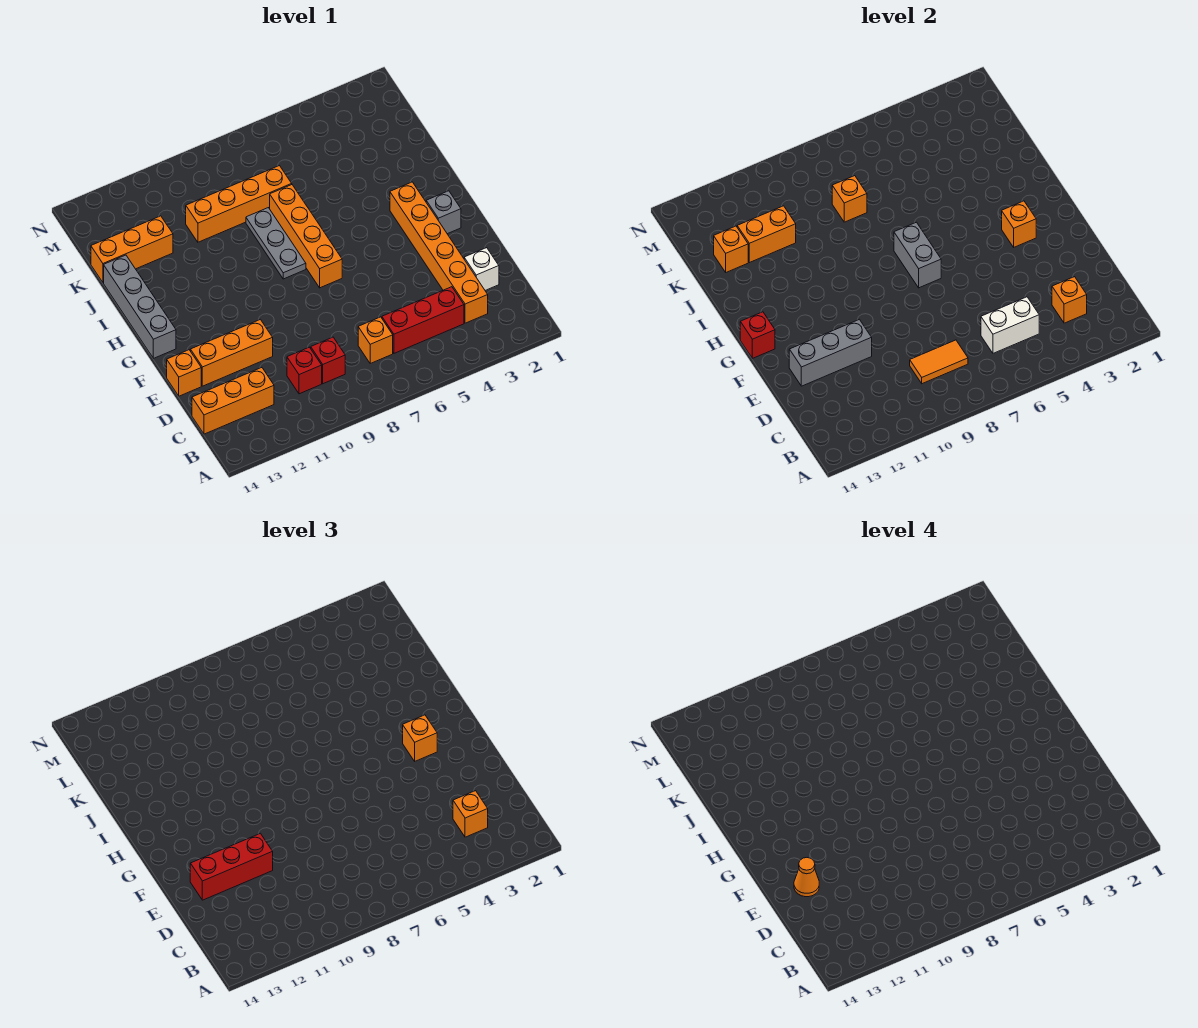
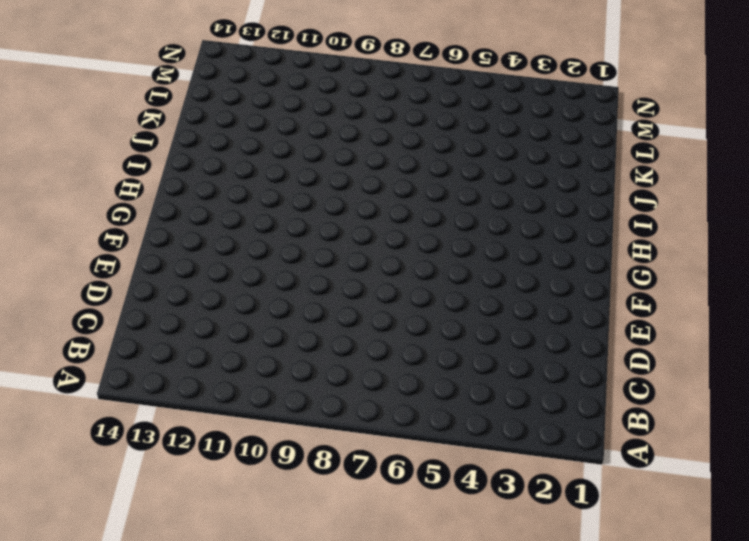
none -> orange 1x6 brick [390,182,488,323]
none -> red 1x3 brick [382,287,464,353]
none -> orange 1x1 brick [358,317,393,363]

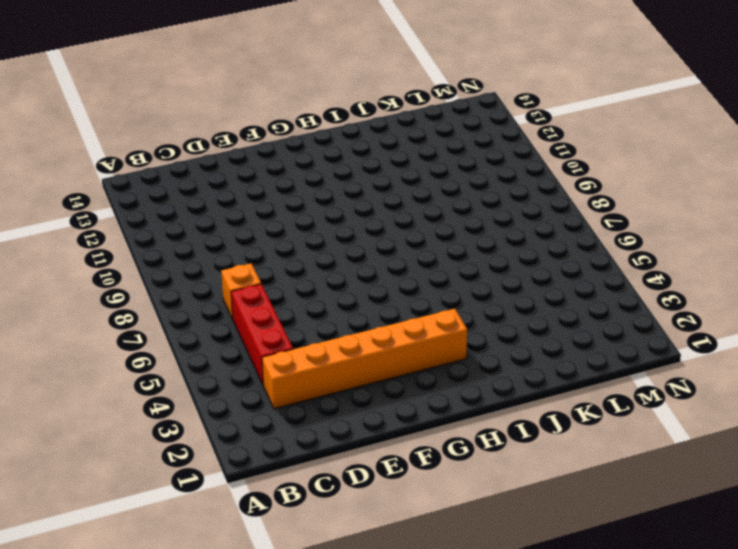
none -> red 1x1 brick [311,337,345,384]
none -> red 1x1 brick [287,347,322,394]
none -> orange 1x3 brick [192,368,274,434]

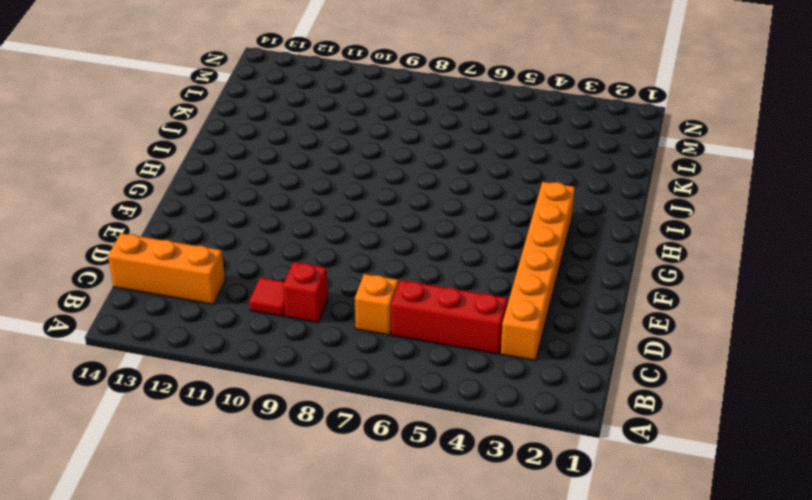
red 1x1 tile [249,278,285,316] -> red 1x1 brick [287,347,322,394]
none -> white 1x1 brick [464,248,499,290]
none -> orange 1x3 brick [190,319,273,386]
none -> orange 1x1 brick [167,350,201,396]

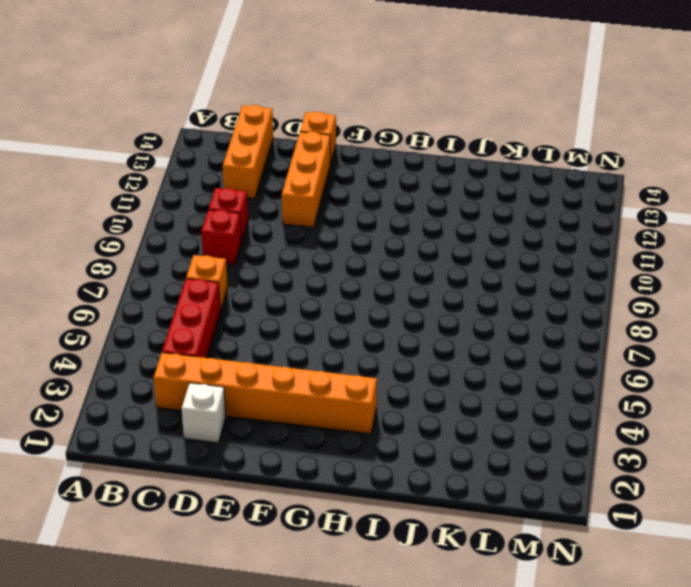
none -> grey 1x1 brick [426,191,461,234]
none -> orange 1x4 brick [270,185,342,288]
none -> grey 1x4 brick [104,255,176,358]

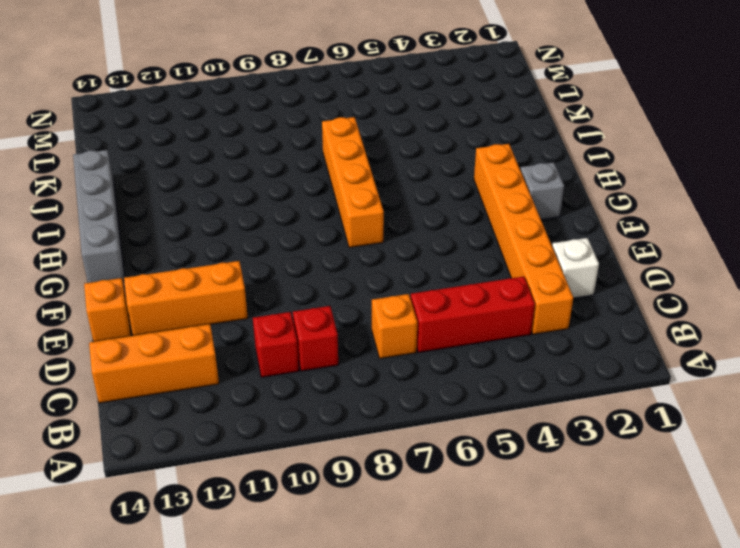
none -> grey 1x3 plate [246,208,306,279]
none -> orange 1x4 brick [186,166,292,242]
none -> orange 1x3 brick [91,216,173,283]

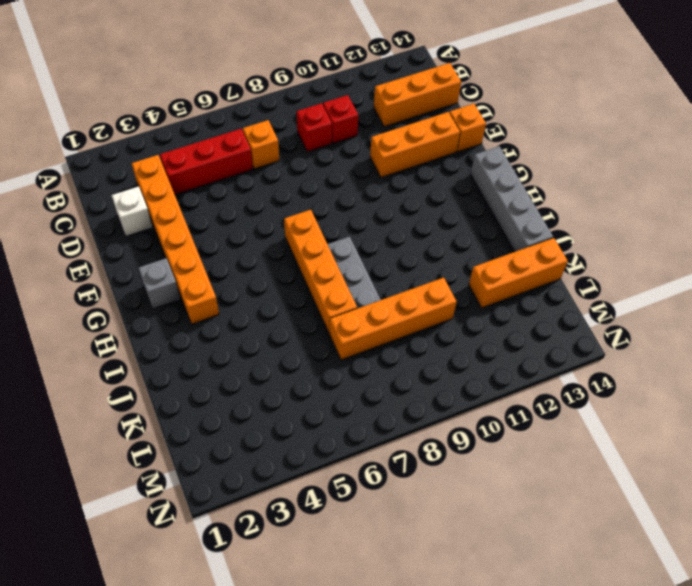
none -> orange 1x1 brick [1052,277,1087,323]
none -> white 1x2 brick [981,297,1039,353]
none -> orange 1x2 tile [910,340,968,384]

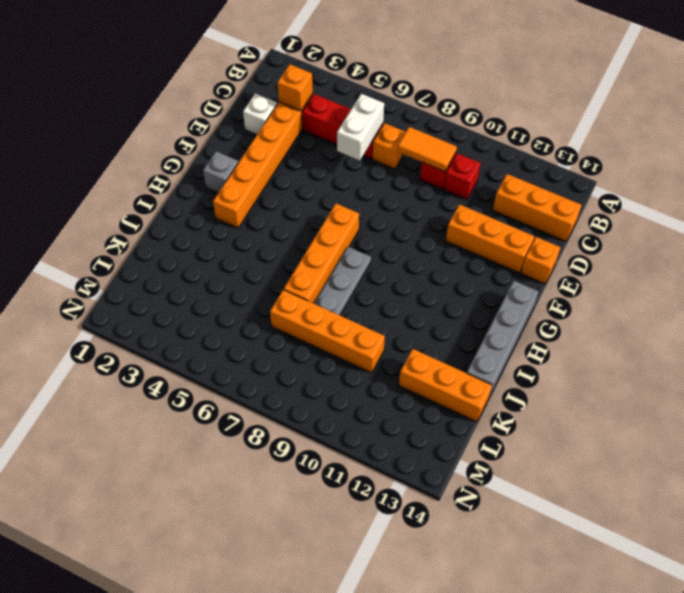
white 1x2 brick [337,94,384,161] -> white 1x2 brick turned to [981,297,1039,353]
none -> grey 1x3 brick [789,319,872,386]
none -> orange 1x1 brick [1002,201,1036,247]
none -> grey 1x2 brick [894,222,941,288]

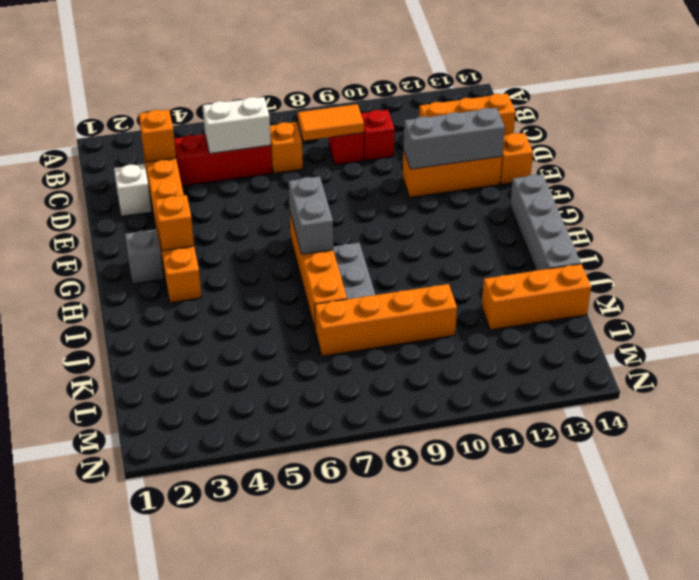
none -> red 1x1 brick [740,312,775,358]
none -> orange 1x1 brick [832,176,867,222]
none -> orange 1x2 brick [737,206,796,263]

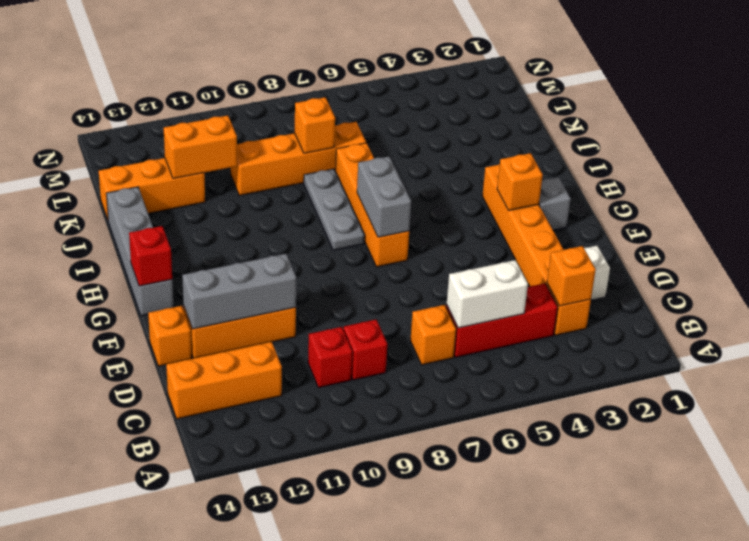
none -> orange 1x2 tile [910,340,968,384]
none -> orange 1x1 brick [714,226,748,272]
none -> orange 1x1 brick [453,791,488,837]

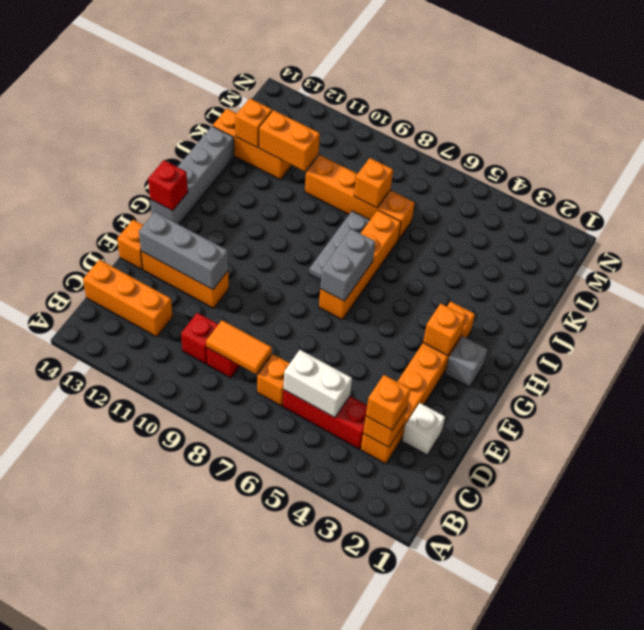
none -> red 1x3 brick [190,833,273,900]
none -> orange 1x1 brick [403,715,437,761]
none -> orange 1x1 cone [794,858,819,897]

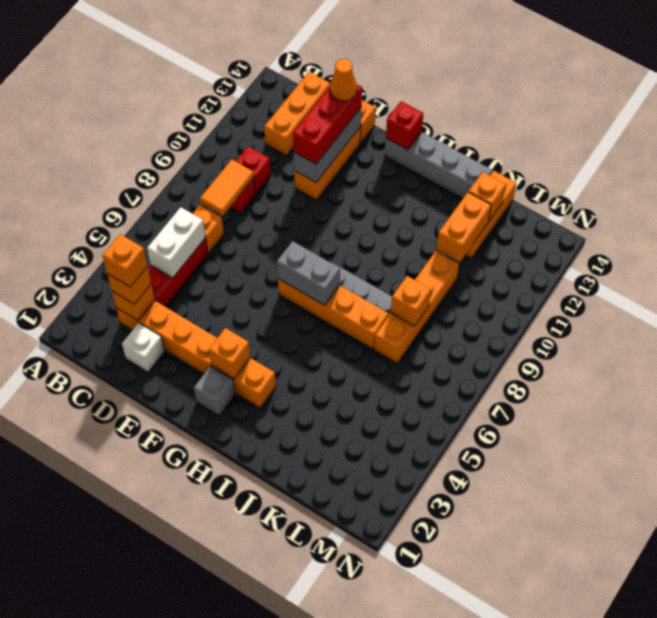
orange 1x1 brick [103,234,147,287] -> orange 1x1 brick moved to [403,715,437,761]

